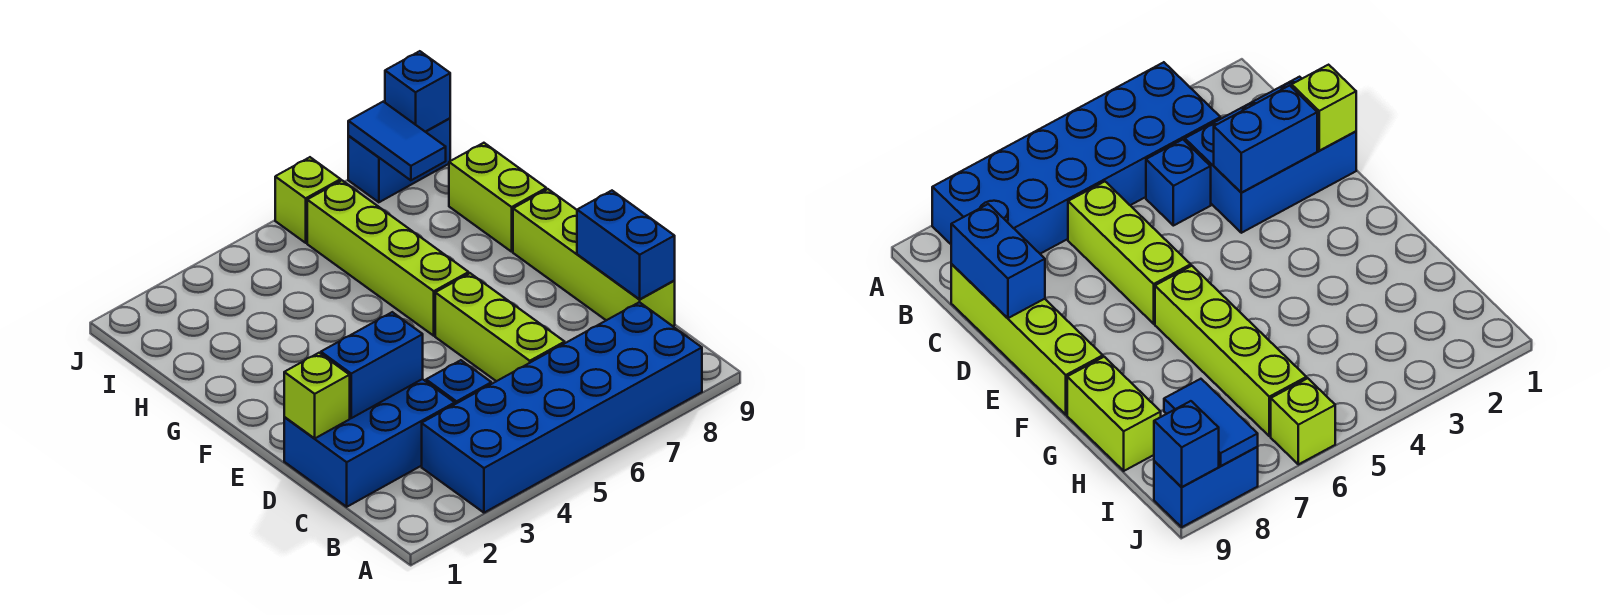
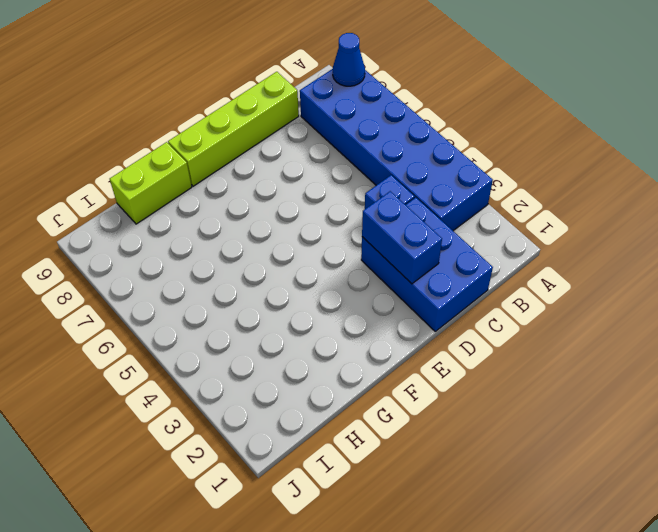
blue 1x1 cone [333,33,365,86] -> none
none -> lime 1x3 brick [435,273,565,381]
none -> lime 1x4 brick [307,181,469,336]
none -> lime 1x1 brick [275,157,341,243]

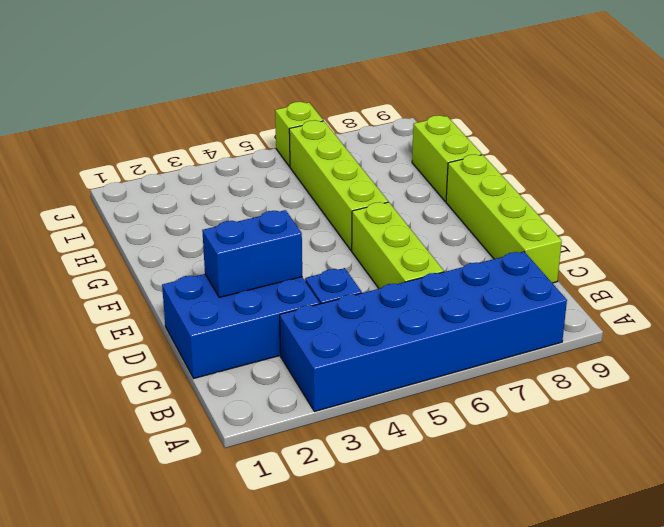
none -> blue 1x2 brick [348,118,450,202]
none -> blue 1x2 brick [577,191,675,299]
none -> lime 1x1 brick [284,353,350,439]

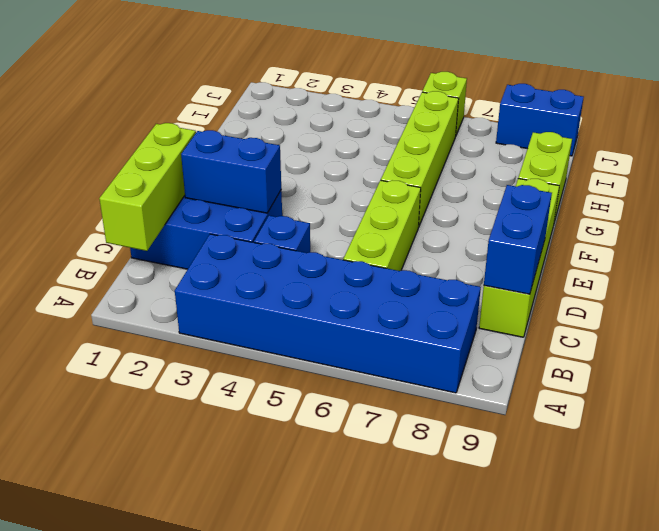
lime 1x3 brick [99,123,196,251] -> lime 1x1 brick [284,353,350,439]
none -> blue 1x2 tile [348,102,446,180]
none -> blue 1x1 brick [385,51,450,132]

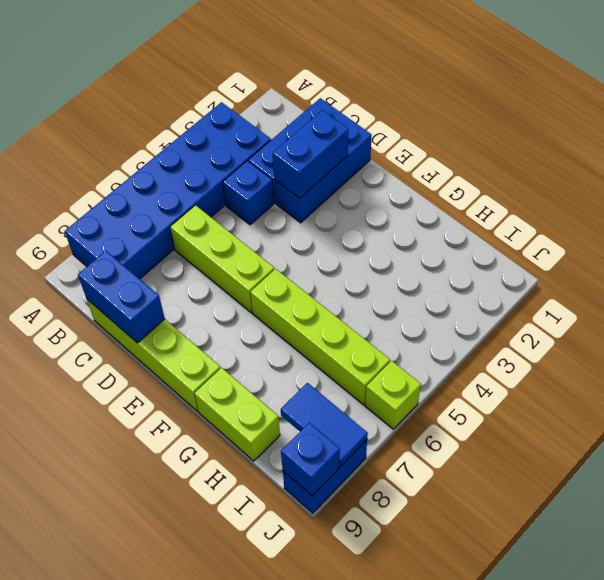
none -> lime 1x1 brick [284,353,350,439]

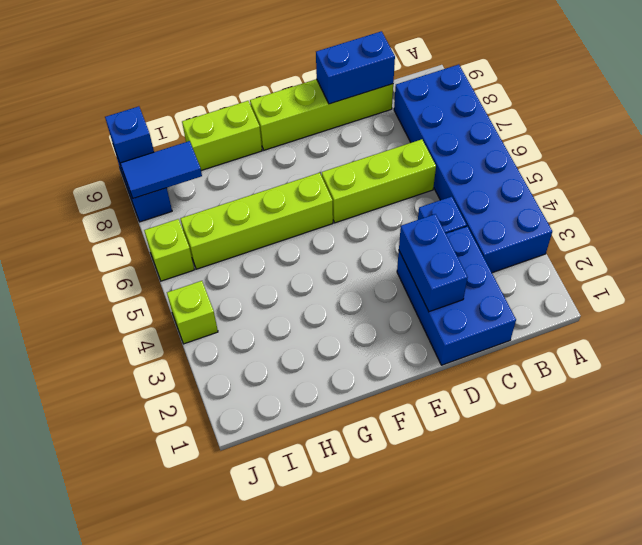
lime 1x1 brick [167,281,218,344] -> lime 1x1 brick moved to [284,353,350,439]

